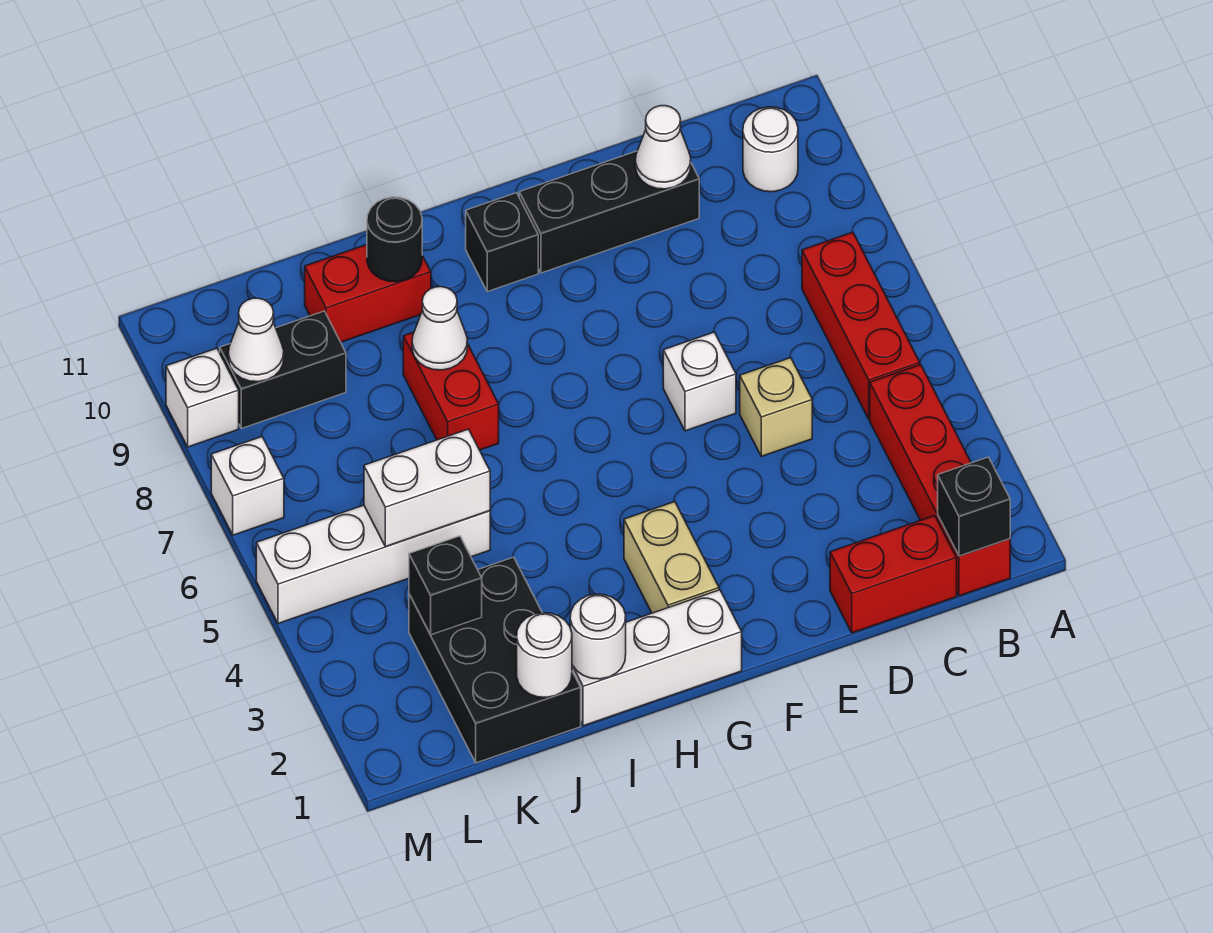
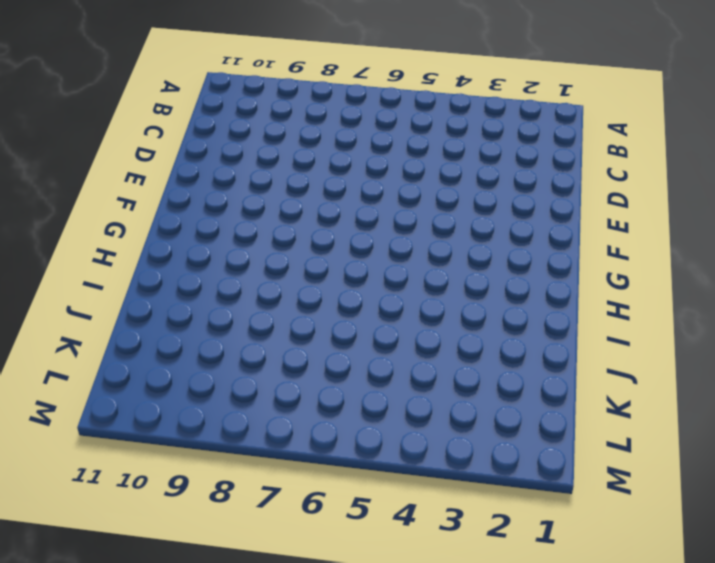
none -> red 1x4 brick [870,365,1010,596]
none -> red 1x3 brick [802,232,920,419]
none -> white 1x1 round brick [743,107,798,192]

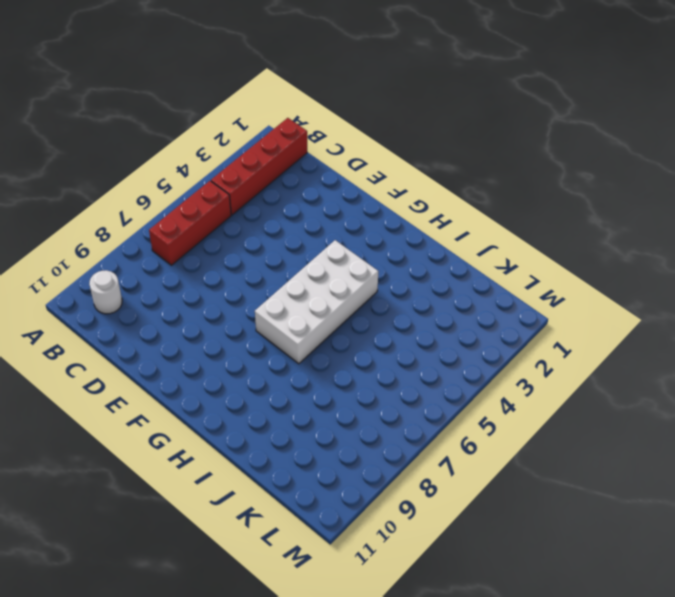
white 2x4 brick [255,240,378,364] -> none
none -> red 1x2 brick [830,516,957,633]
none -> tan 1x1 brick [740,358,812,456]
none -> black 1x3 brick [519,151,699,273]

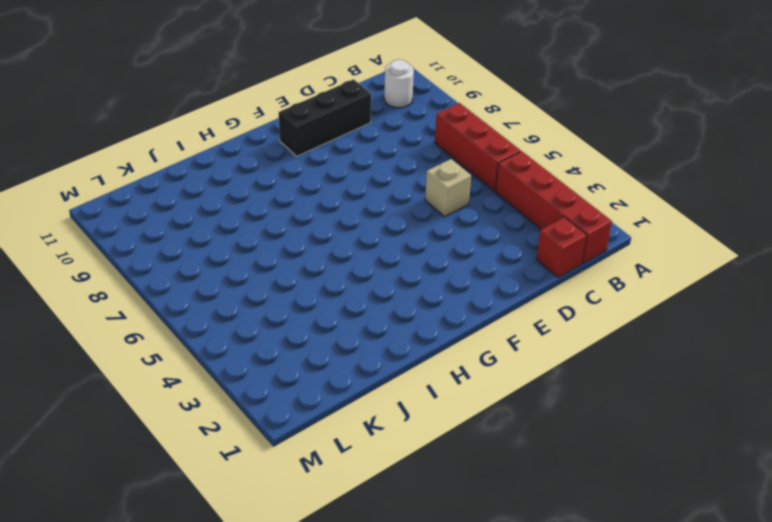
red 1x1 brick [536,217,587,277] -> red 1x2 brick [830,516,957,633]
none -> white 1x1 brick [663,332,736,431]
none -> white 1x3 brick [572,590,742,726]
none -> tan 1x2 brick [624,502,719,613]

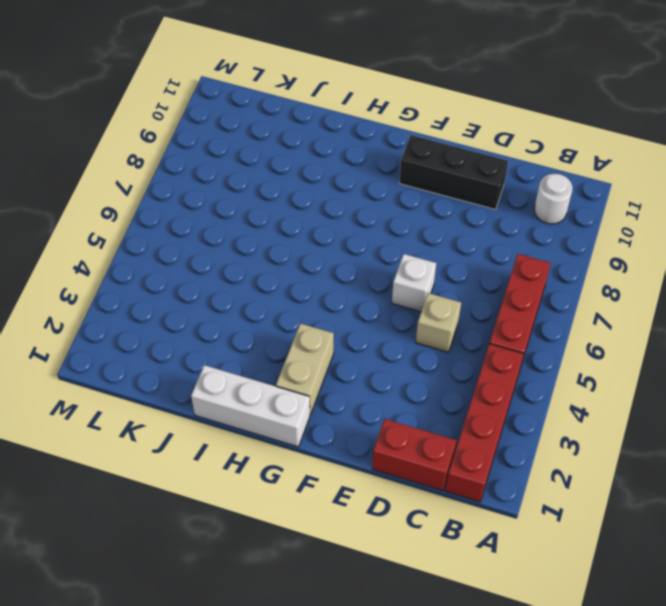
none -> black 1x1 brick [466,193,538,292]
none -> red 1x2 brick [403,332,499,450]
none -> red 1x2 brick [305,245,431,342]

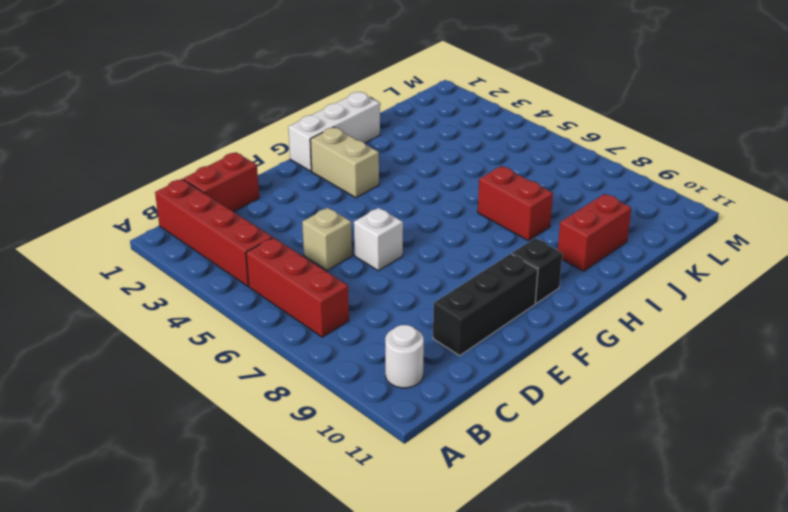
none -> black 2x3 brick [409,557,581,763]
none -> white 1x4 brick [256,505,490,624]
none -> black 1x2 brick [220,311,346,429]

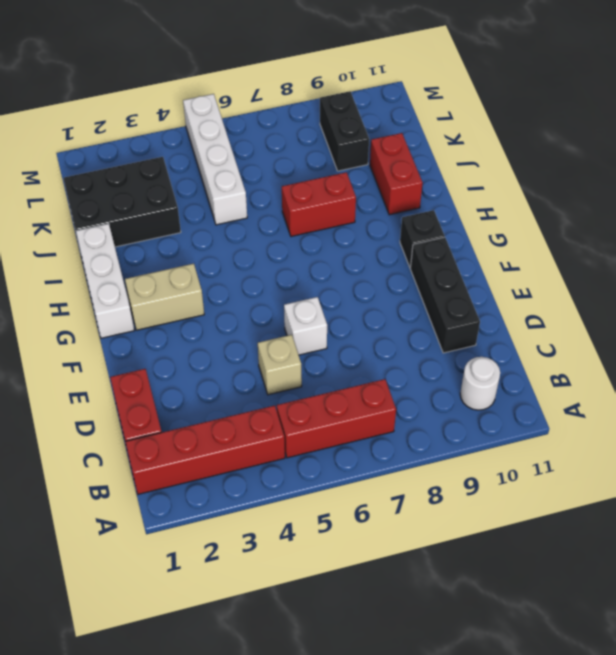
none -> white 1x1 brick [211,437,284,535]
none -> white 1x1 brick [166,348,239,447]
none -> black 1x1 brick [938,457,1010,556]

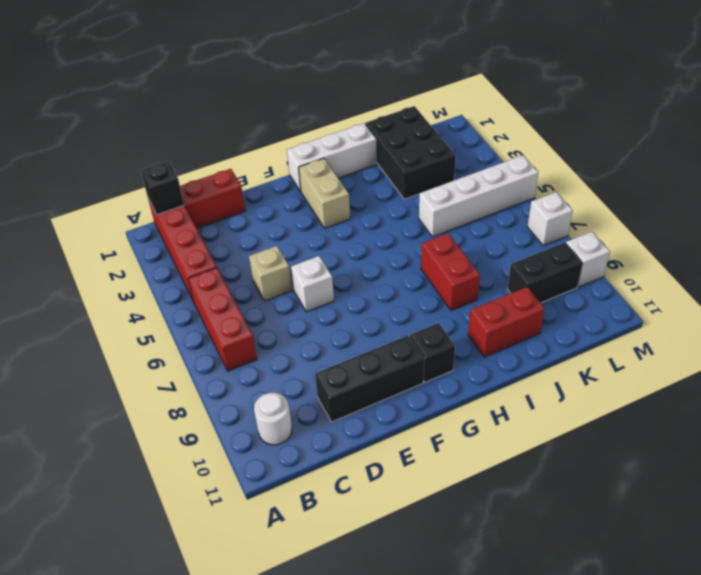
none -> white 1x1 cone [635,106,691,189]
none -> white 1x1 round brick [570,594,626,679]
none -> white 1x1 cone [412,287,467,370]

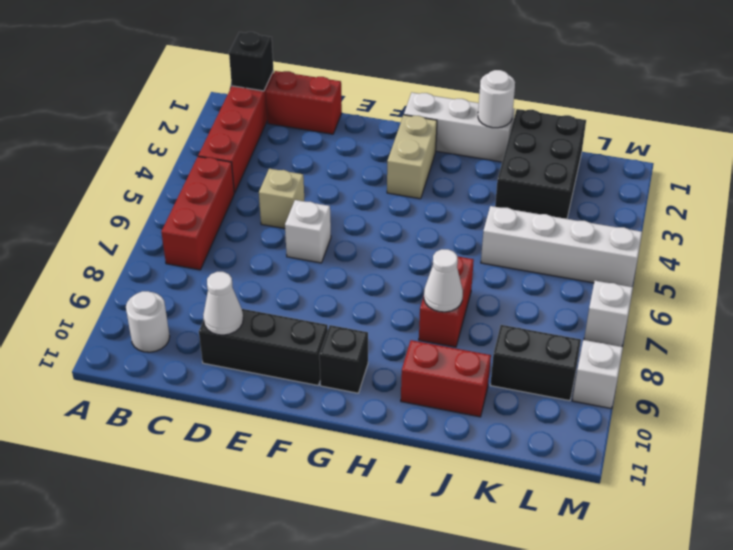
none -> black 1x1 round brick [367,197,422,282]
none -> white 1x1 round brick [517,613,572,698]
none -> white 1x2 brick [364,429,490,547]

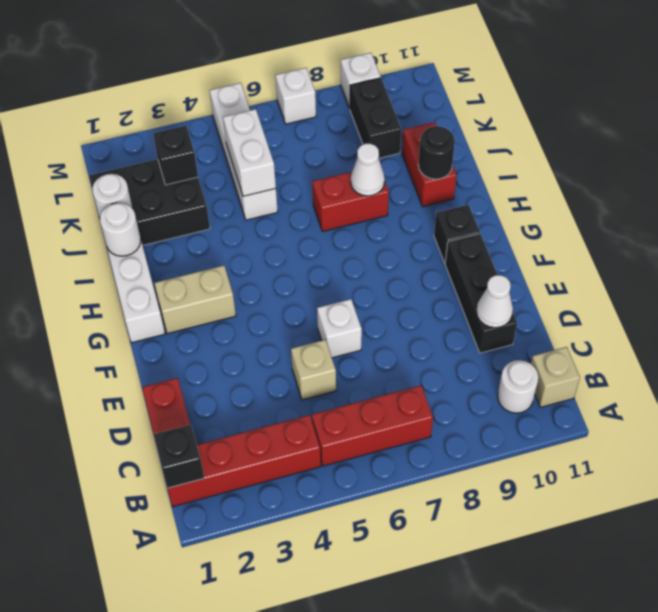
tan 1x1 brick [531,347,580,407] -> none
none -> white 1x1 cone [228,298,284,382]

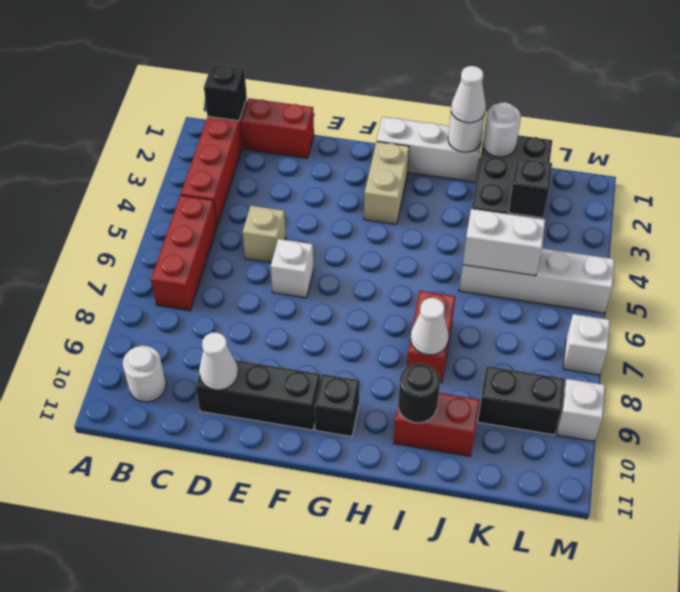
white 1x1 cone [451,66,486,123] -> white 1x1 cone moved to [228,298,284,382]

